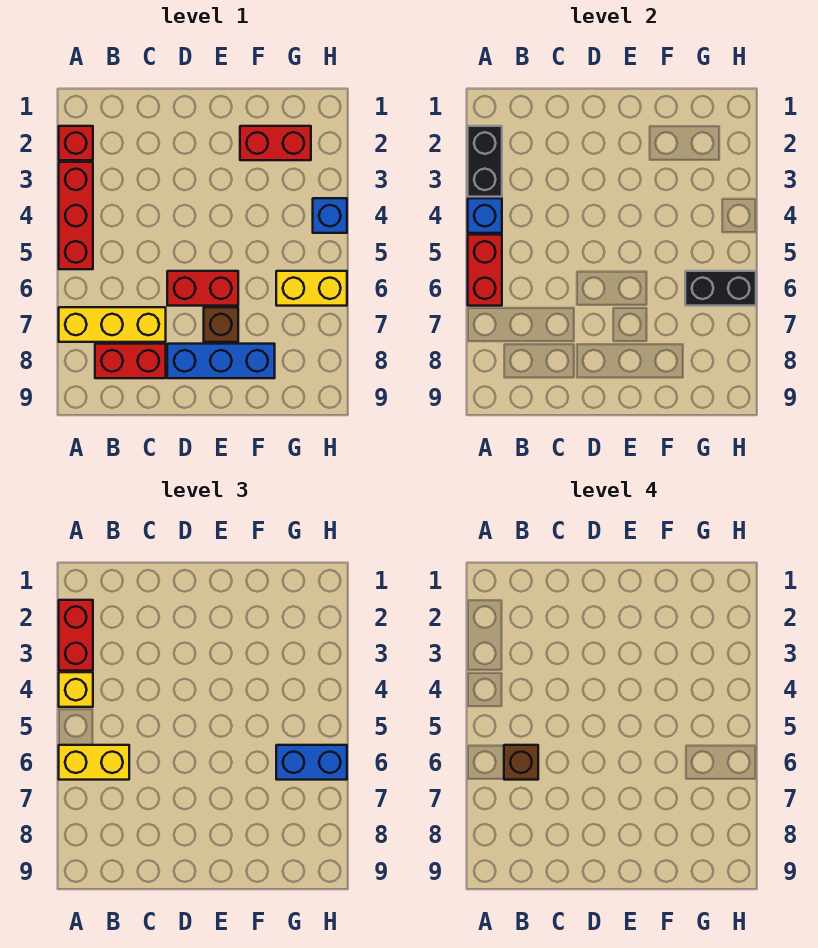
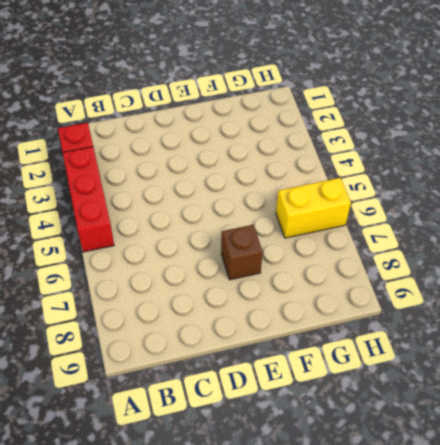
none -> yellow 1x3 brick [59,307,166,342]
none -> red 1x2 brick [95,344,166,378]
none -> red 1x2 brick [167,271,238,306]

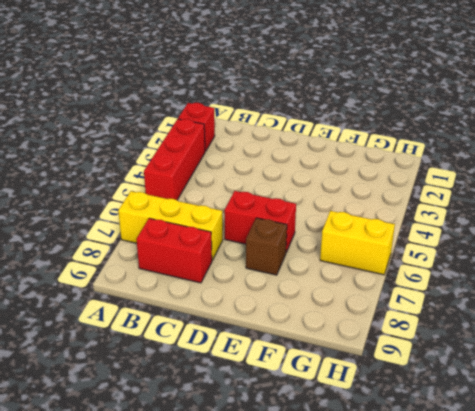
none -> blue 1x3 brick [167,344,275,378]
none -> red 1x2 brick [240,126,311,160]
none -> blue 1x1 brick [313,198,347,233]

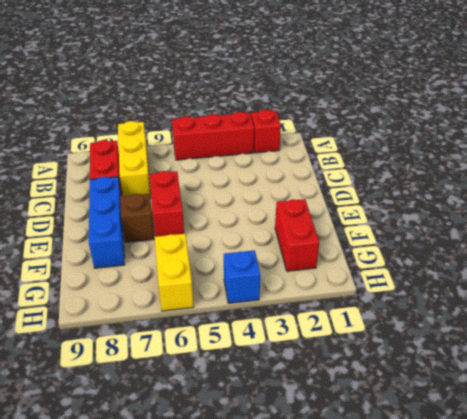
none -> black 1x2 brick [468,126,502,197]
none -> blue 1x1 brick [468,198,502,233]
none -> red 1x2 brick [468,235,502,306]

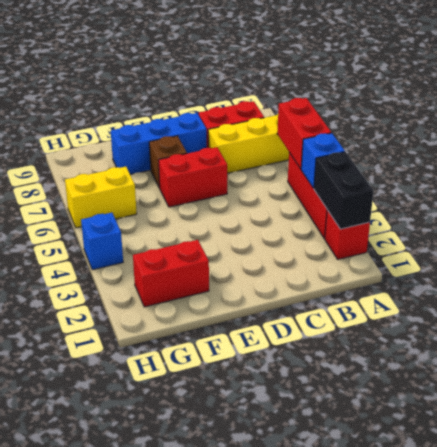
none -> black 1x2 brick [685,271,756,306]
none -> red 1x2 brick [59,600,93,671]
none -> yellow 1x1 brick [59,672,93,707]

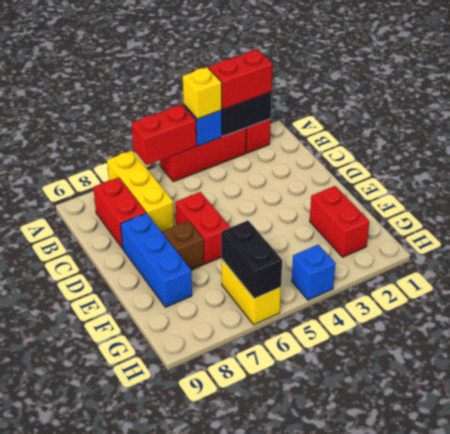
none -> yellow 1x2 brick [59,745,129,780]
none -> blue 1x2 brick [276,745,347,780]
none -> brown 1x1 brick [504,745,538,780]

